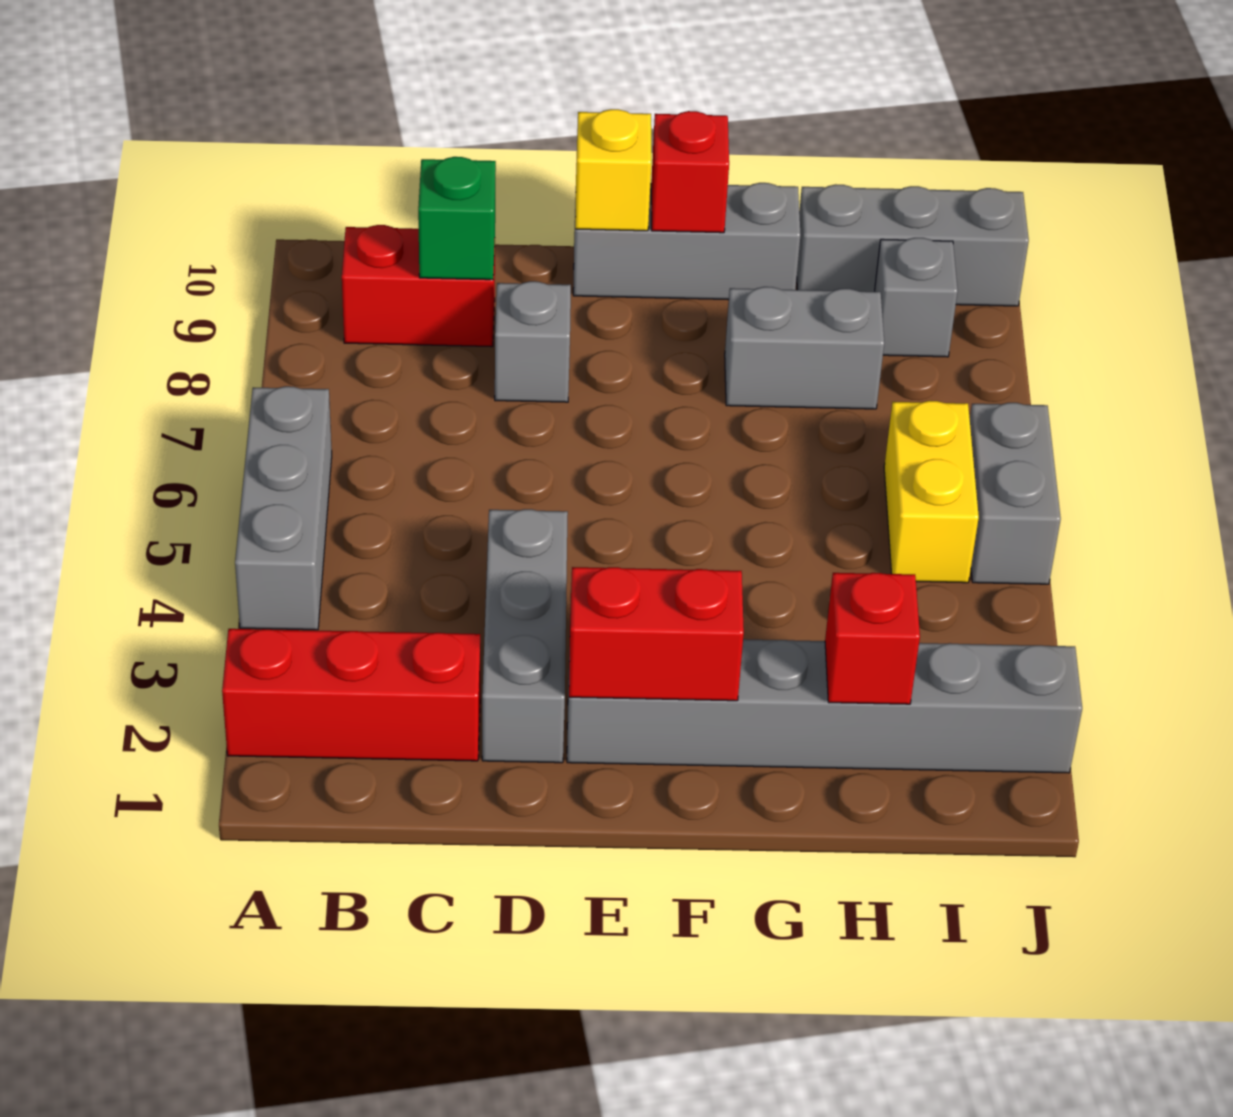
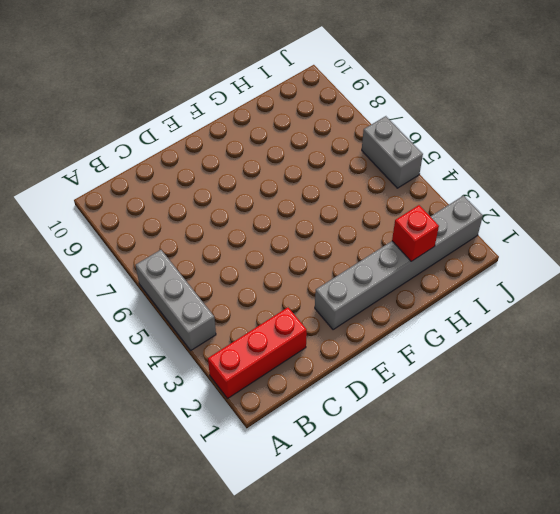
none -> red 1x2 brick [342,225,495,347]
none -> grey 1x3 brick [482,509,568,763]
none -> grey 1x1 brick [495,281,571,402]

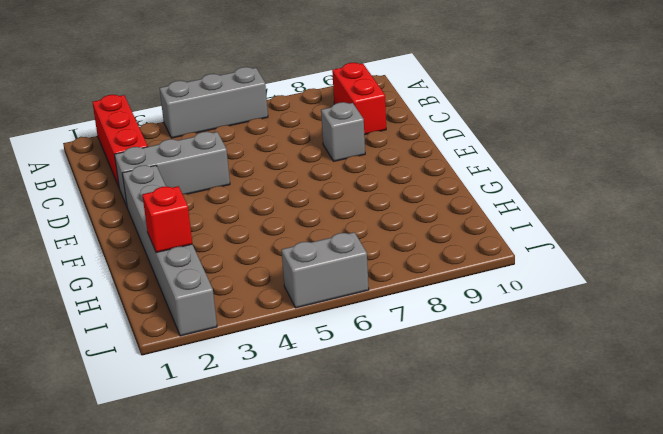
none -> grey 1x3 brick [573,183,801,300]
none -> grey 1x2 brick [725,287,884,409]
none -> grey 1x3 brick [797,184,1029,306]

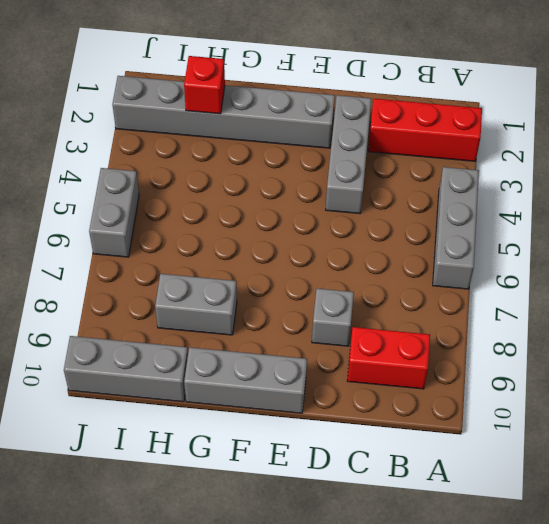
none -> yellow 1x2 brick [884,401,979,583]
none -> grey 1x1 brick [875,238,958,357]
none -> green 1x1 brick [418,157,496,280]

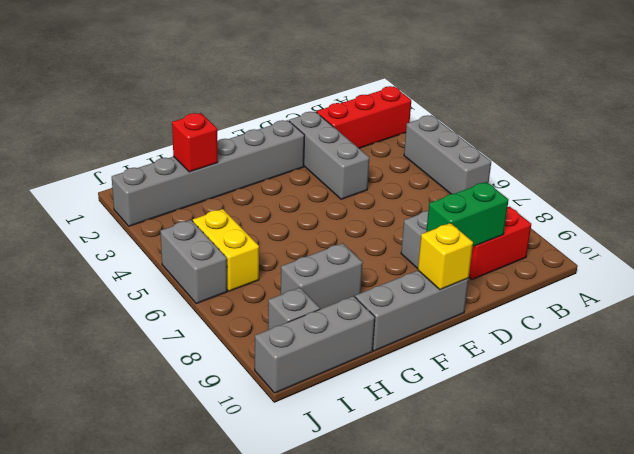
green 1x2 brick [426,182,508,247] -> green 1x1 brick [418,157,496,280]
none -> red 1x2 brick [569,567,744,701]
none -> red 1x1 brick [651,111,729,233]

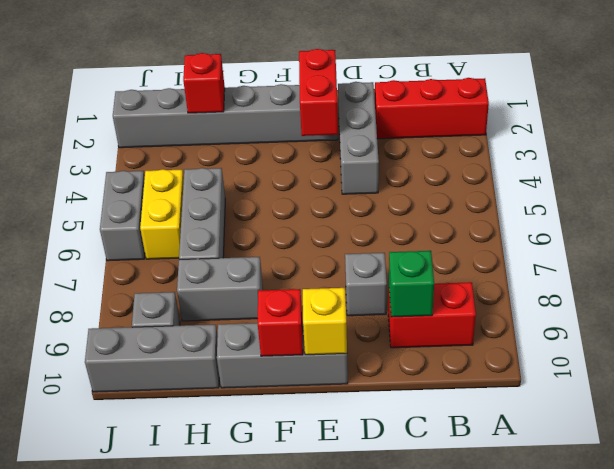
red 1x2 brick [299,49,338,136] -> red 1x2 brick turned to [569,567,744,701]
grey 1x3 brick [179,168,225,260] -> grey 1x3 brick moved to [235,386,332,630]

